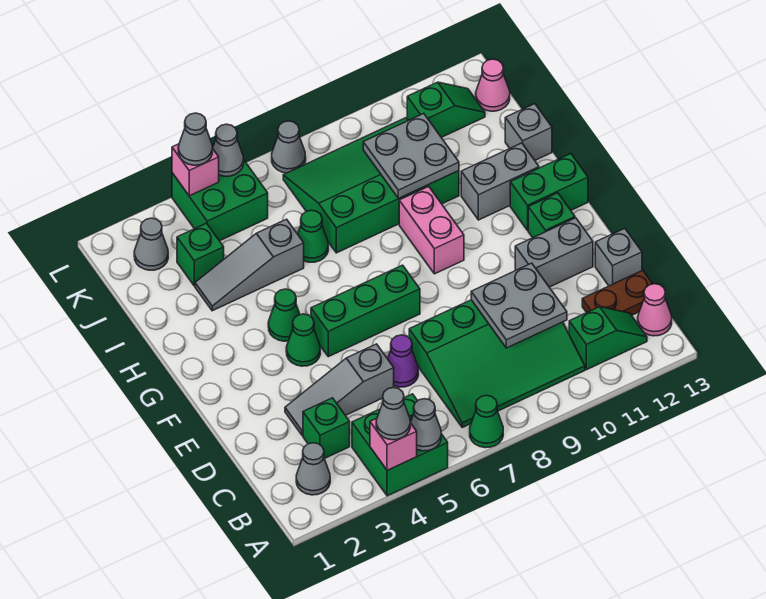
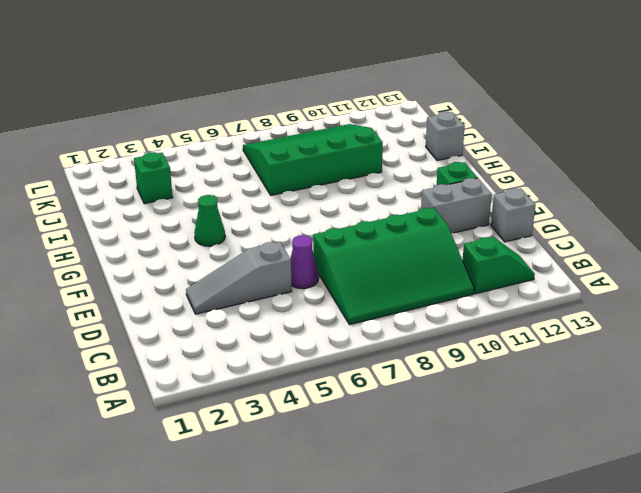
none -> green 2x2 brick [352,394,448,496]
none -> green 1x1 cone [470,395,503,448]
none -> grey 1x1 cone [296,443,330,495]
none -> pink 1x1 cone [638,284,672,336]

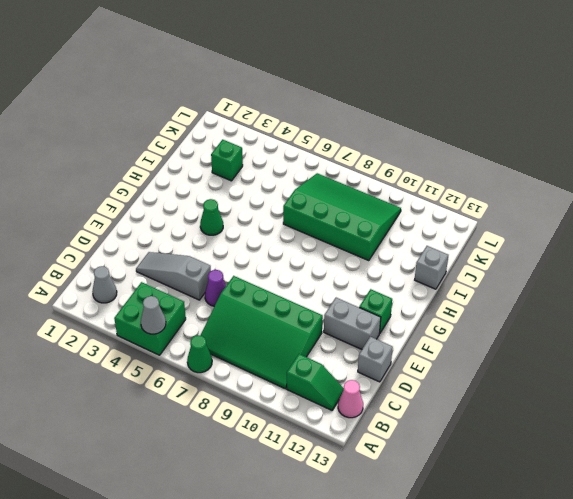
none -> green 1x1 brick [303,398,350,459]
none -> brown 1x2 plate [582,270,653,315]
none -> green 1x1 cone [286,314,320,366]
none -> green 1x3 brick [311,265,420,357]

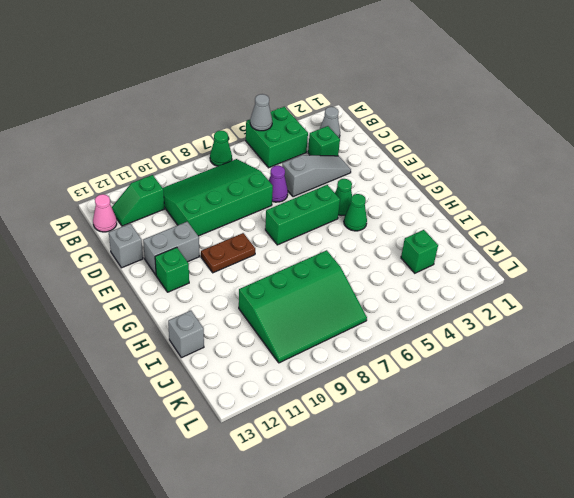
brown 1x2 plate [201,233,255,273] -> brown 1x2 plate moved to [582,270,653,315]
none -> pink 1x2 brick [399,186,464,274]
none -> green 1x2 brick [510,154,588,230]
none -> grey 1x2 brick [461,143,539,220]
none -> grey 1x3 slope [195,219,304,311]

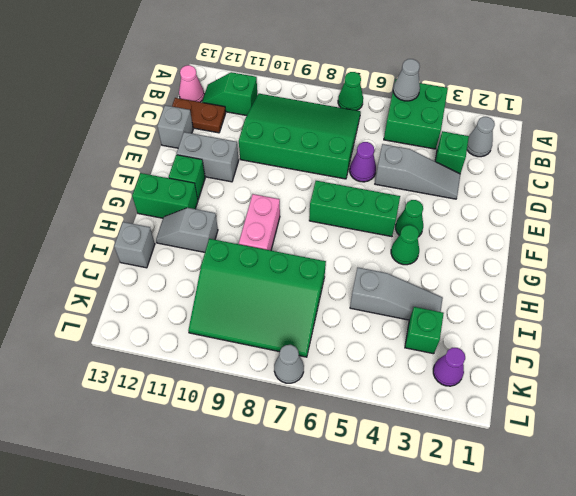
grey 1x2 slope [156,208,218,252] -> grey 1x2 brick [461,143,539,220]
purple 1x1 cone [433,348,465,386] -> grey 1x1 cone [134,218,168,270]
none -> green 1x1 cone [298,210,328,262]
none -> green 2x2 brick [172,159,268,241]
none -> green 1x2 slope [407,82,485,137]
none -> pink 1x1 cone [476,59,510,111]

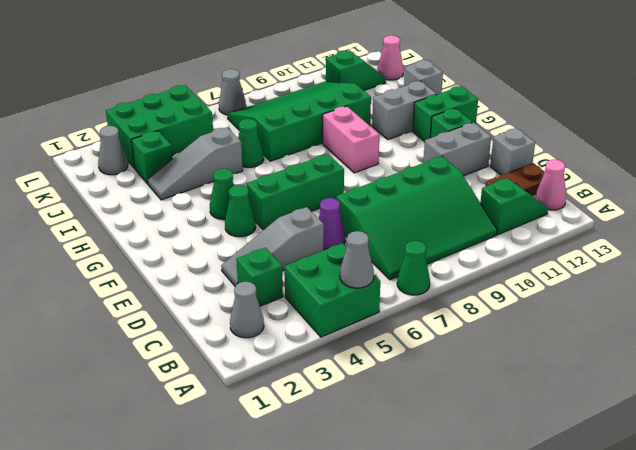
green 2x3 brick [106,85,213,168] -> green 2x2 brick [172,159,268,241]
none -> pink 1x1 brick [370,418,417,470]
none -> grey 2x2 plate [471,263,567,348]
none -> grey 2x2 plate [363,114,459,199]
none -> pink 1x1 brick [172,144,219,196]

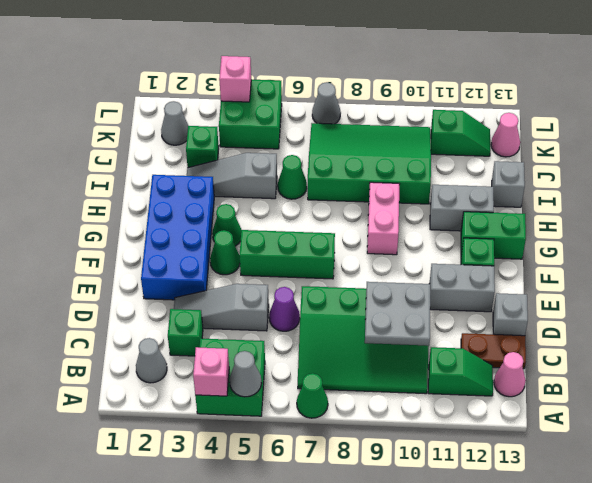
blue 2x4 brick [141,175,214,300] -> none
none -> grey 2x2 plate [363,114,459,199]
none -> grey 1x1 cone [213,124,243,176]
none -> grey 1x1 cone [376,388,410,440]
none -> grey 1x1 cone [178,113,212,165]

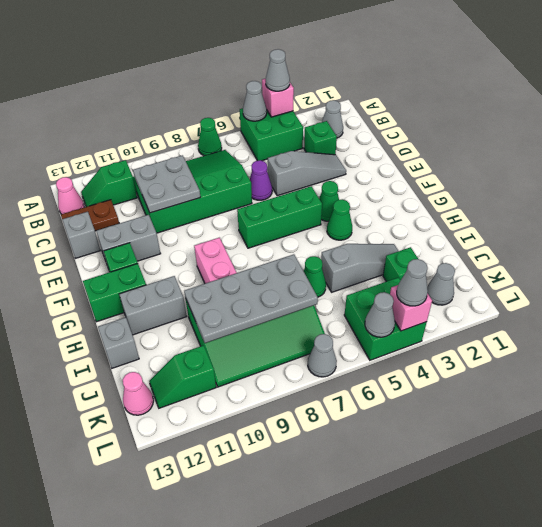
grey 2x4 plate [184,254,318,343] -> grey 2x2 plate [363,114,459,199]

